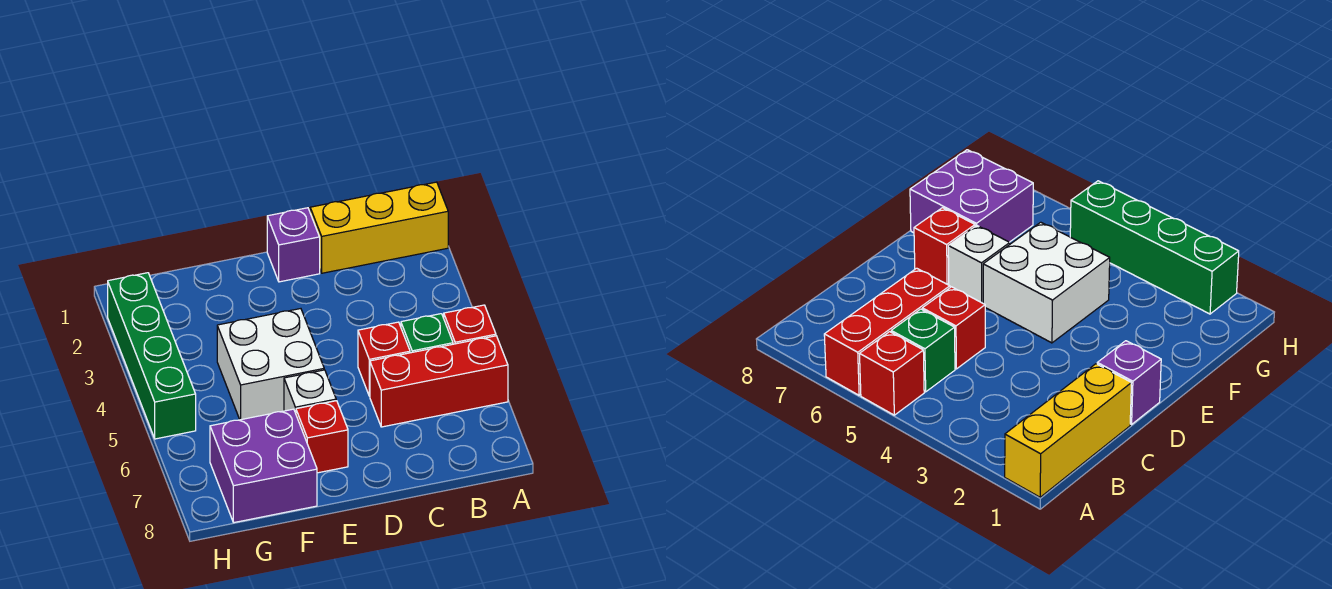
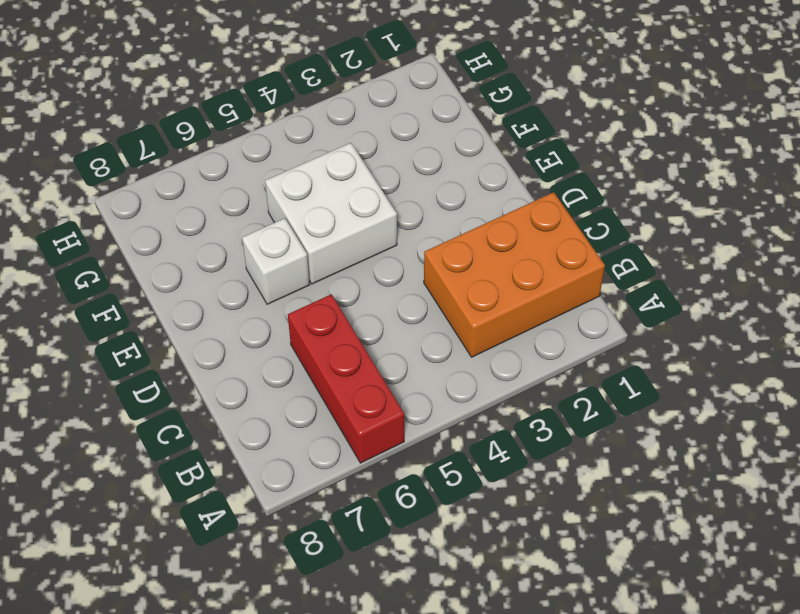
orange 2x3 brick [424,192,605,357] -> yellow 1x3 brick [310,182,448,273]
none -> red 1x1 brick [444,305,496,344]
none -> green 1x1 brick [401,314,453,353]

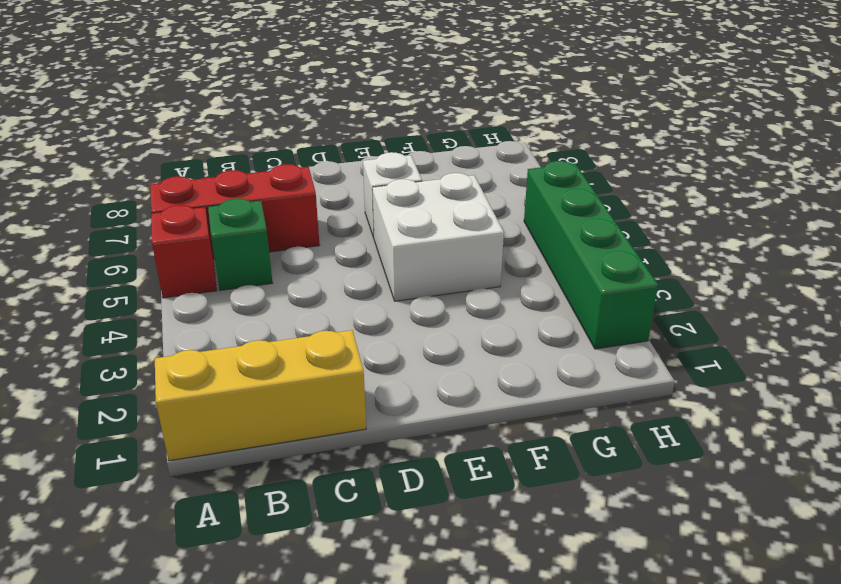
none -> red 1x1 brick [358,322,410,396]
none -> purple 1x1 brick [267,208,320,282]

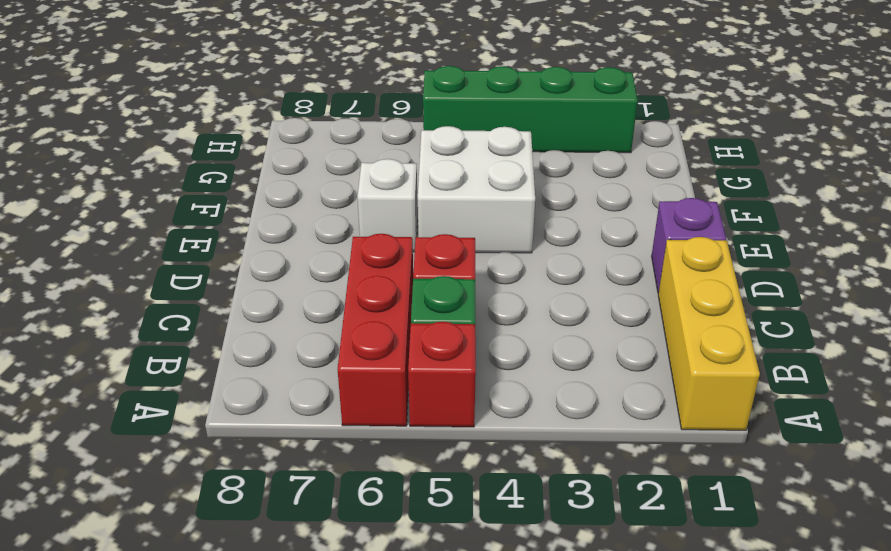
none -> red 1x1 brick [296,401,348,473]
none -> purple 2x2 brick [210,409,317,523]

